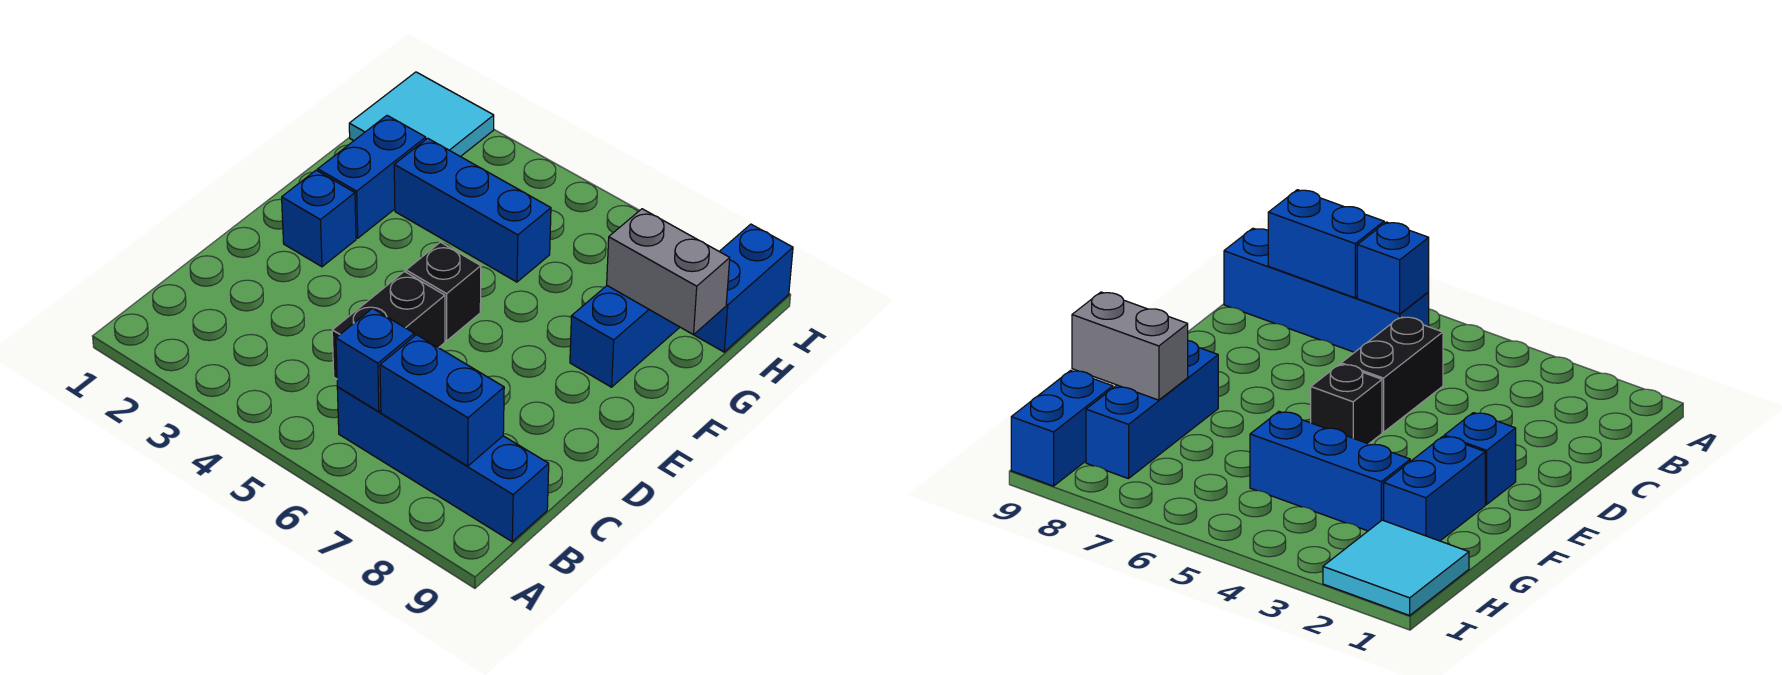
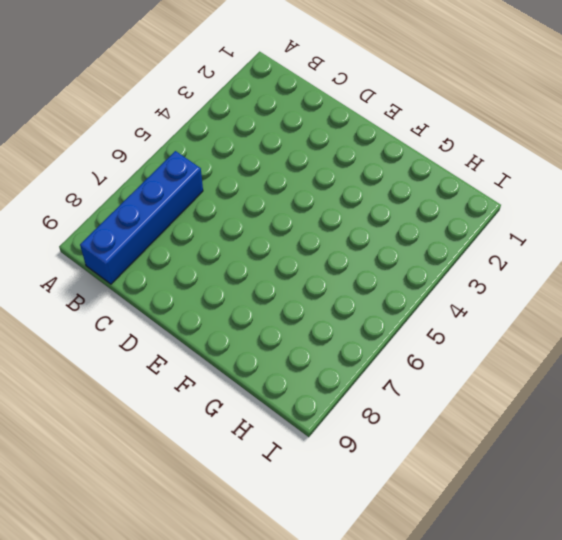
none -> black 1x2 brick [332,271,445,379]
none -> blue 1x1 brick [282,170,356,267]
none -> black 1x1 brick [406,242,481,341]

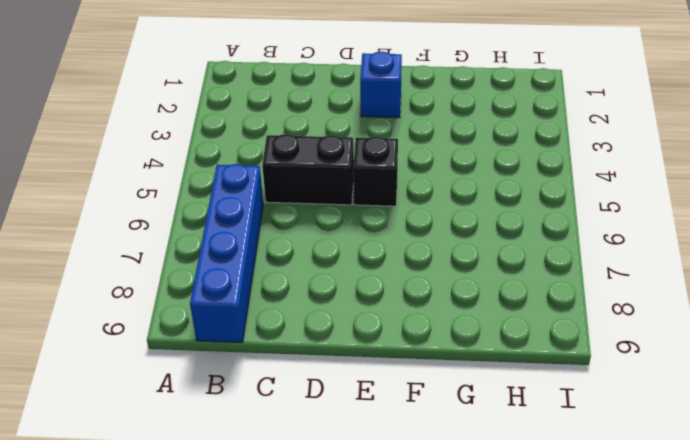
none -> blue 1x2 brick [318,116,426,238]
none -> blue 1x3 brick [570,286,680,387]
none -> blue 1x3 brick [394,138,551,282]

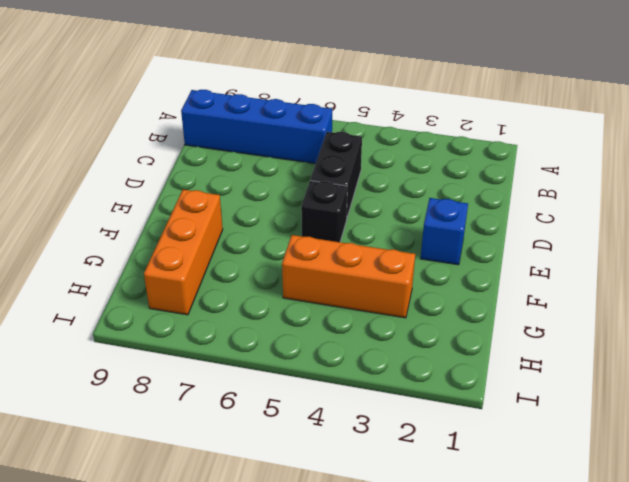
orange 1x3 brick [144,190,223,315] -> blue 1x3 brick [570,286,680,387]
orange 1x3 brick [282,235,415,318] -> blue 1x3 brick [394,138,551,282]
none -> blue 1x2 brick [318,116,426,238]
none -> cyan 2x2 tile [349,72,494,157]
none -> blue 1x2 brick [694,224,793,352]

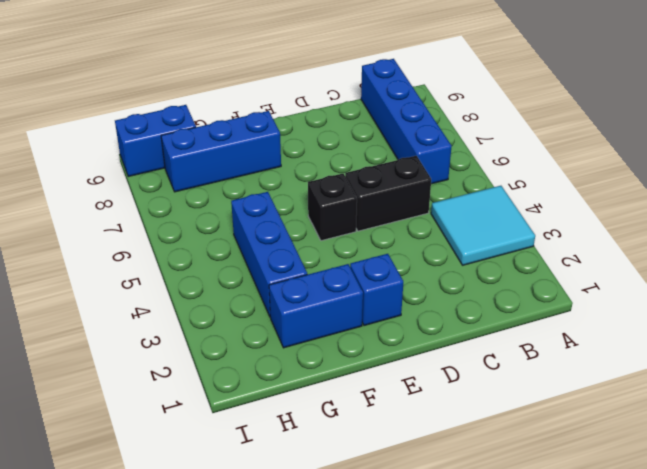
cyan 2x2 tile [431,186,535,265] -> cyan 2x2 tile moved to [349,72,494,157]
none -> blue 1x1 brick [336,308,414,412]
none -> blue 1x2 brick [380,335,504,466]
none -> grey 1x2 brick [607,209,730,335]

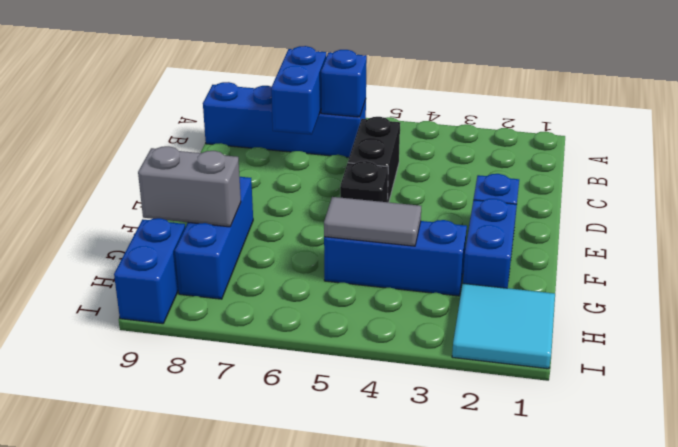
blue 1x2 brick [271,46,326,135] -> blue 1x2 brick turned to [380,335,504,466]
grey 1x2 tile [324,197,421,246] -> none

